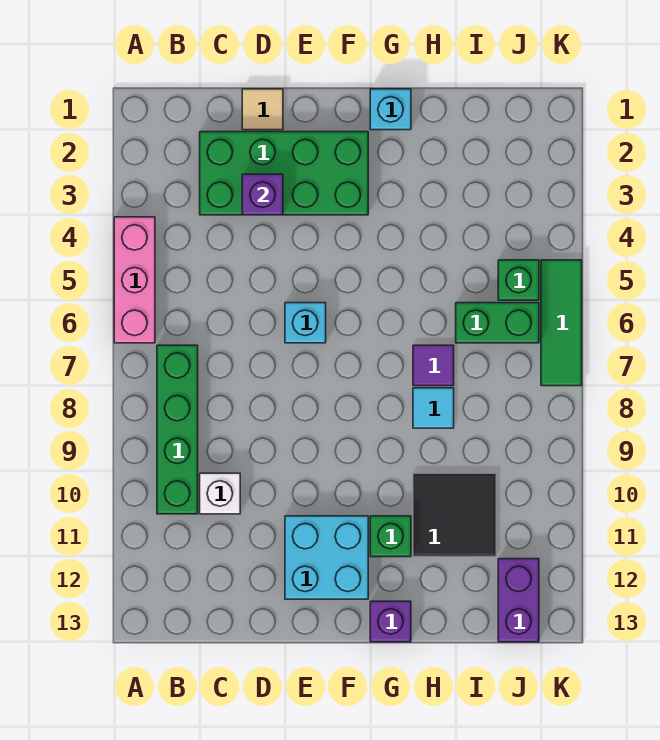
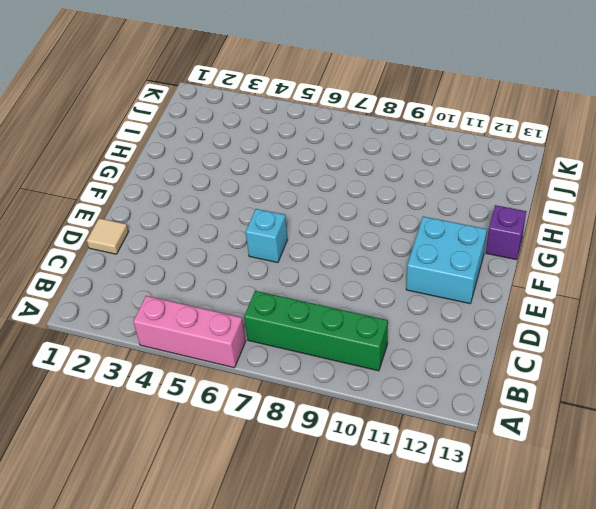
none -> green 2x4 brick [200,132,368,215]
none -> white 1x1 brick [200,473,240,514]
none -> cyan 1x1 brick [370,89,411,130]

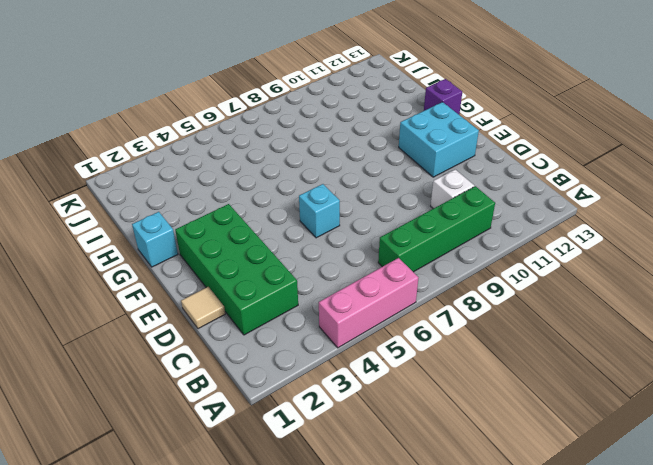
none -> green 1x1 brick [370,516,411,557]
none -> purple 1x1 tile [413,345,454,386]
none -> cyan 1x1 tile [413,388,454,428]

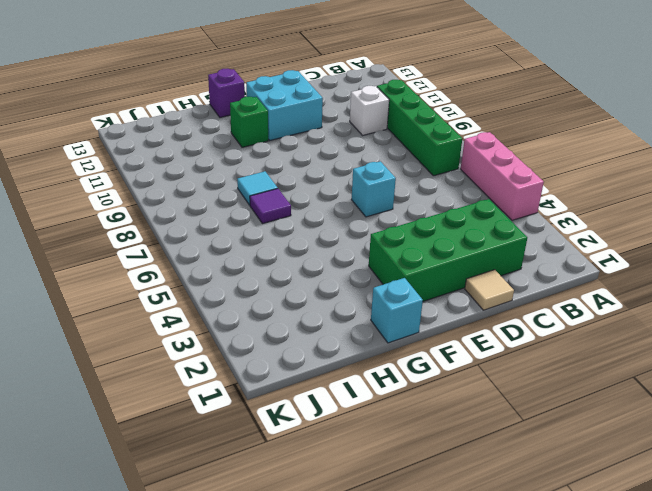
none -> black 2x2 tile [413,473,496,557]
none -> green 1x2 brick [456,303,539,343]
none -> green 1x1 brick [498,260,539,300]

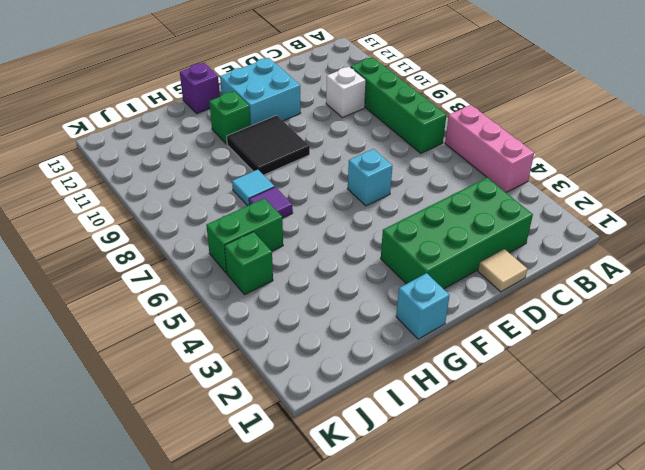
black 2x2 tile [227,115,310,175] -> black 2x2 tile moved to [413,473,496,557]
none -> purple 1x2 brick [498,559,539,642]
none -> green 1x3 tile [541,260,582,386]
none -> purple 1x1 brick [242,174,283,215]

